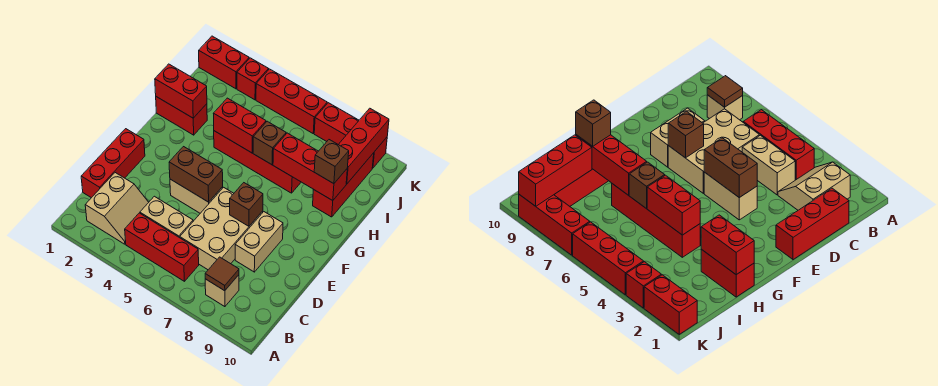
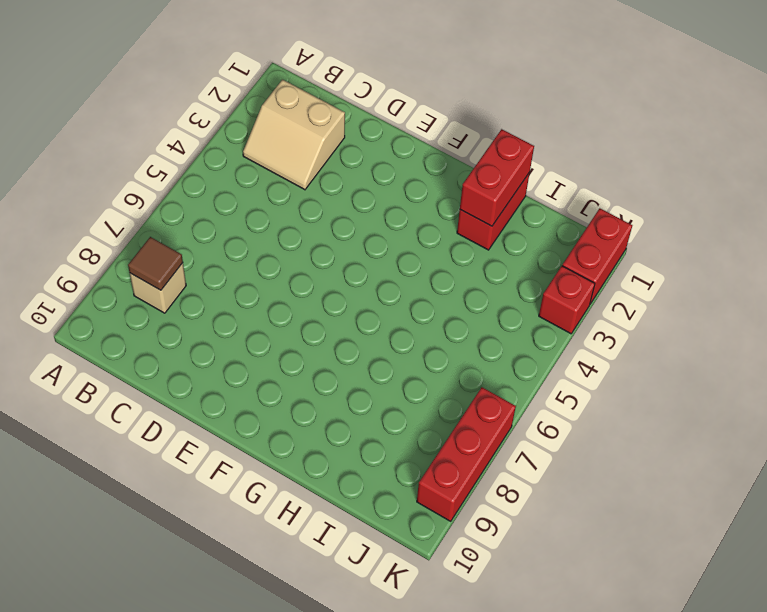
none -> red 1x3 brick [125,213,199,281]
none -> red 1x3 brick [81,129,145,198]
none -> tan 1x2 brick [140,196,193,238]

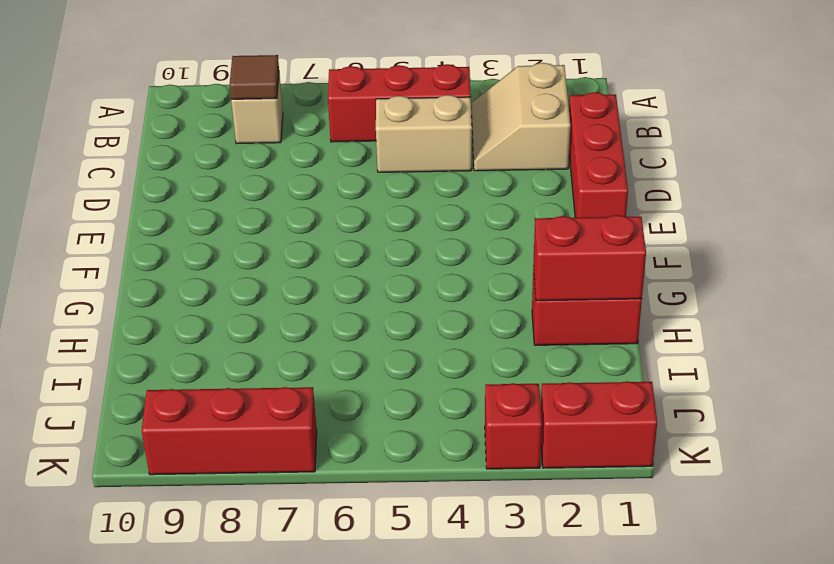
none -> tan 2x3 brick [180,187,263,270]
none -> tan 1x2 brick [235,212,283,272]
none -> tan 1x2 brick [170,179,223,213]

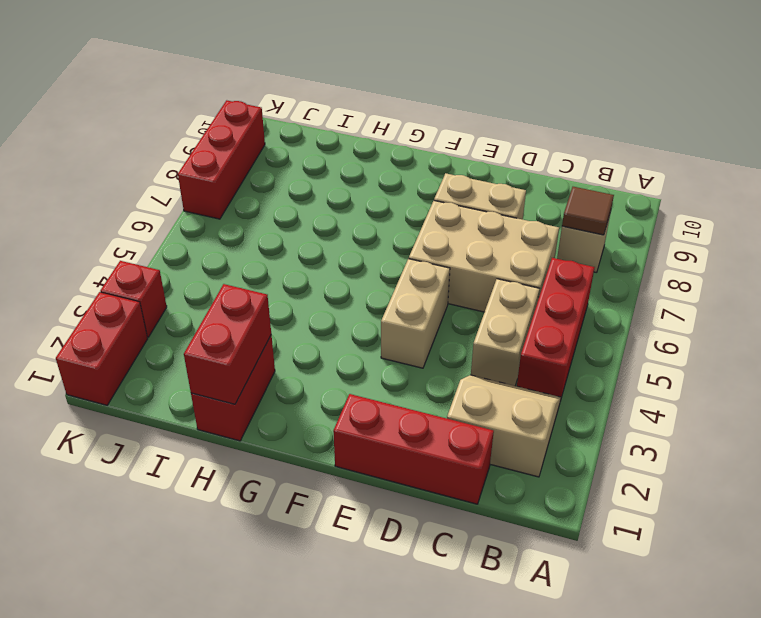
none -> red 1x4 brick [214,131,301,193]
none -> red 1x3 brick [313,153,374,217]
none -> red 1x3 brick [256,69,327,133]

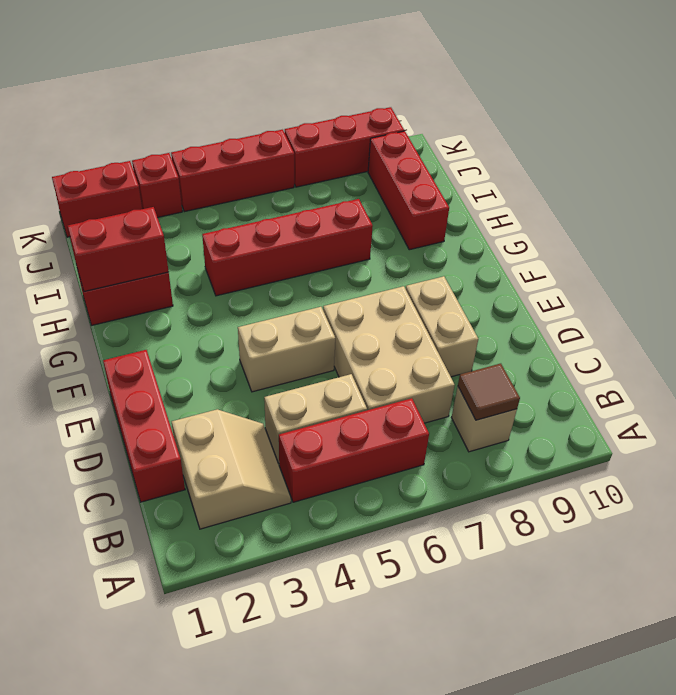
none -> brown 1x2 brick [169,147,223,202]
none -> brown 1x1 brick [230,183,263,226]
none -> red 1x2 brick [213,98,266,153]

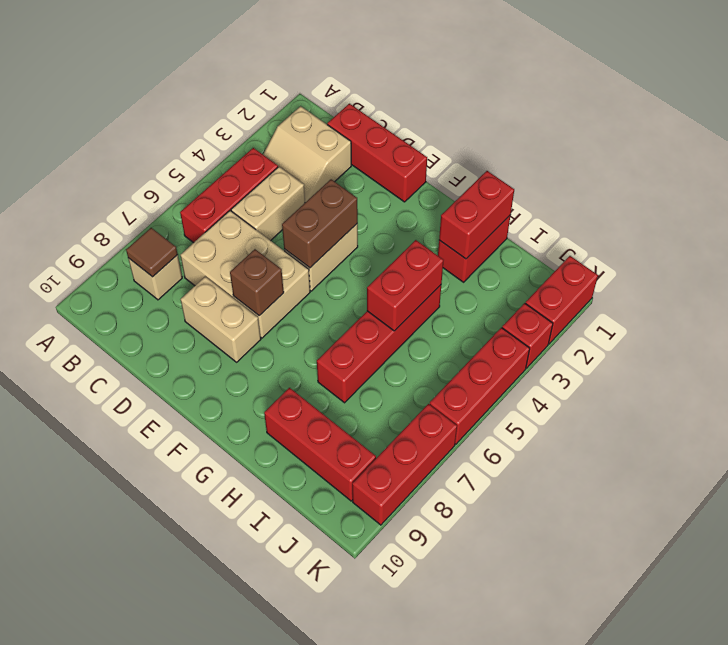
none -> brown 1x1 brick [253,121,286,165]
none -> red 1x3 brick [273,133,347,201]
none -> red 1x3 brick [338,108,389,184]

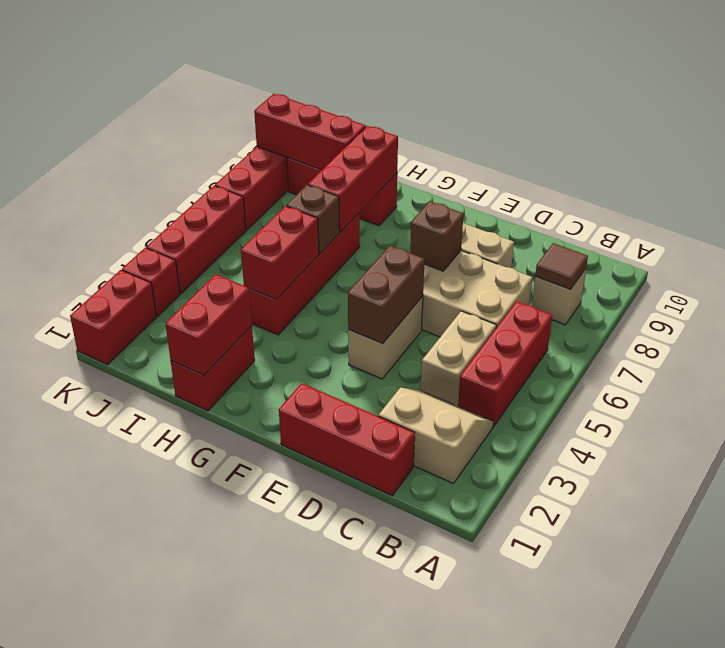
none -> brown 1x1 brick [314,140,349,184]

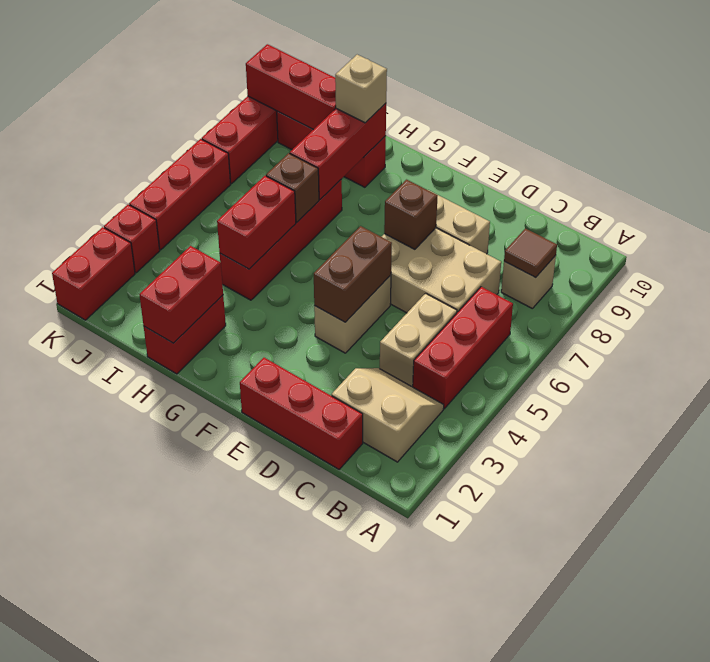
tan 1x1 brick [335,55,387,123] -> brown 1x1 brick [314,140,349,184]

